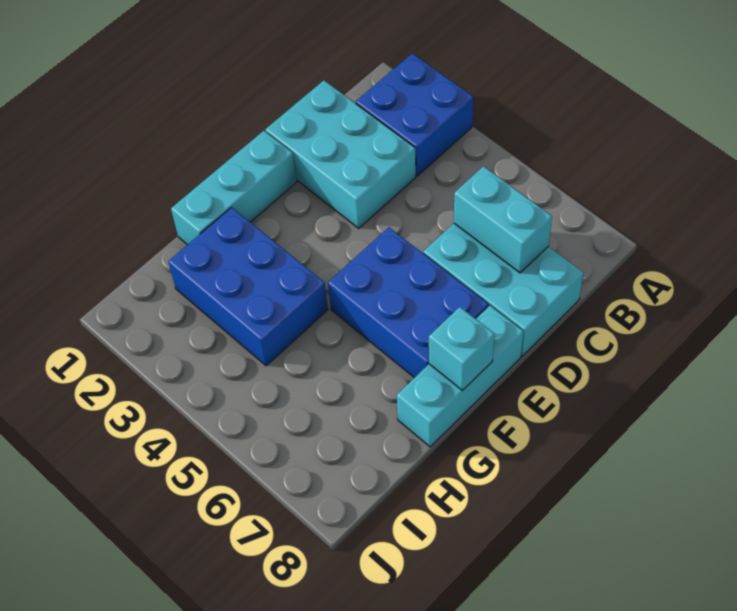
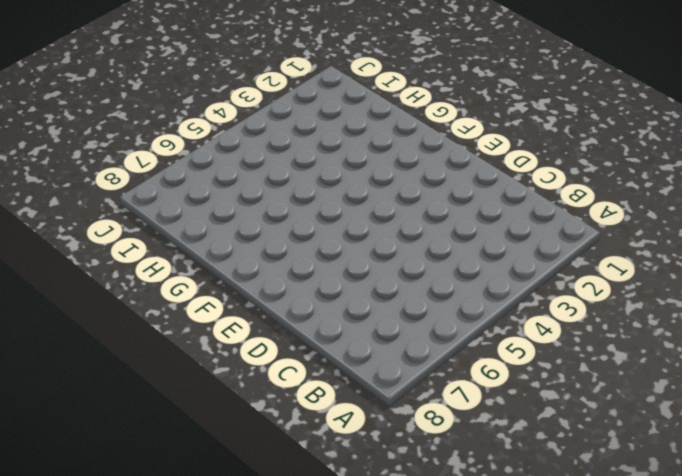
none -> blue 2x2 brick [356,53,473,176]
none -> cyan 2x3 brick [265,80,416,228]

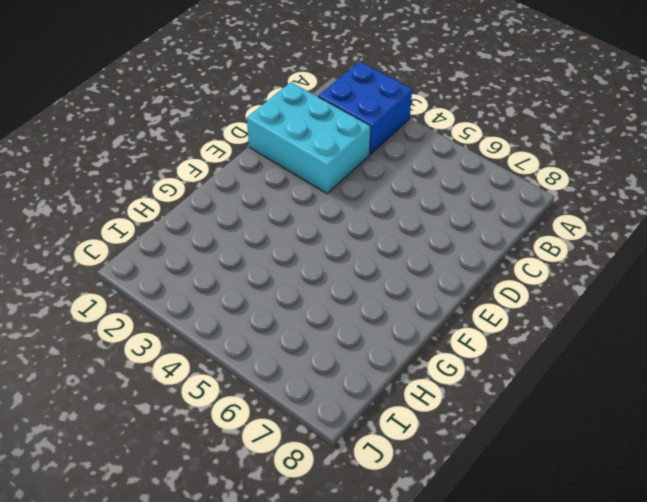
none -> cyan 2x3 brick [423,223,583,356]
none -> cyan 1x3 brick [171,131,296,245]

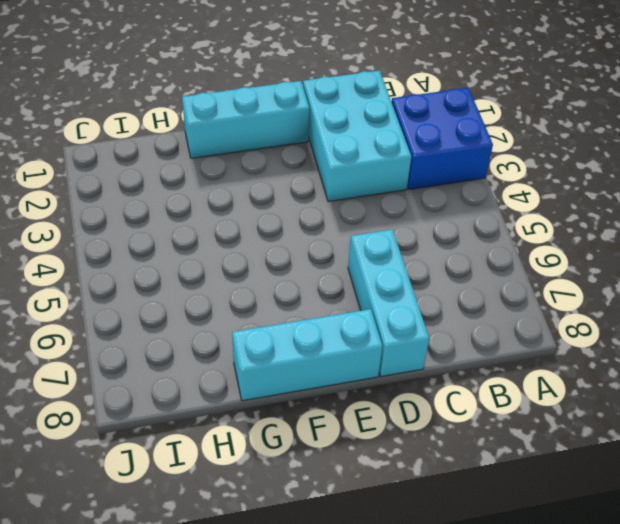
cyan 1x3 brick [348,230,429,377] -> cyan 2x3 brick [423,223,583,356]
none -> blue 2x3 brick [328,228,488,378]
none -> blue 2x3 brick [168,207,328,366]

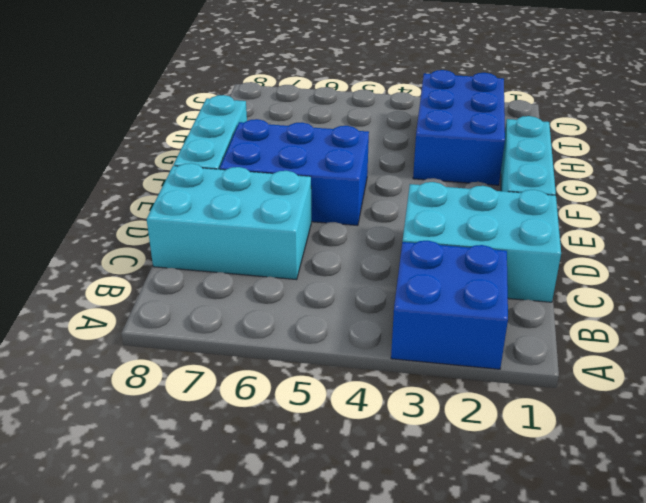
blue 2x3 brick [413,70,505,185] -> blue 2x3 brick turned to [168,207,328,366]
none -> cyan 1x2 brick [454,166,552,273]
none -> cyan 1x1 brick [429,307,494,390]

